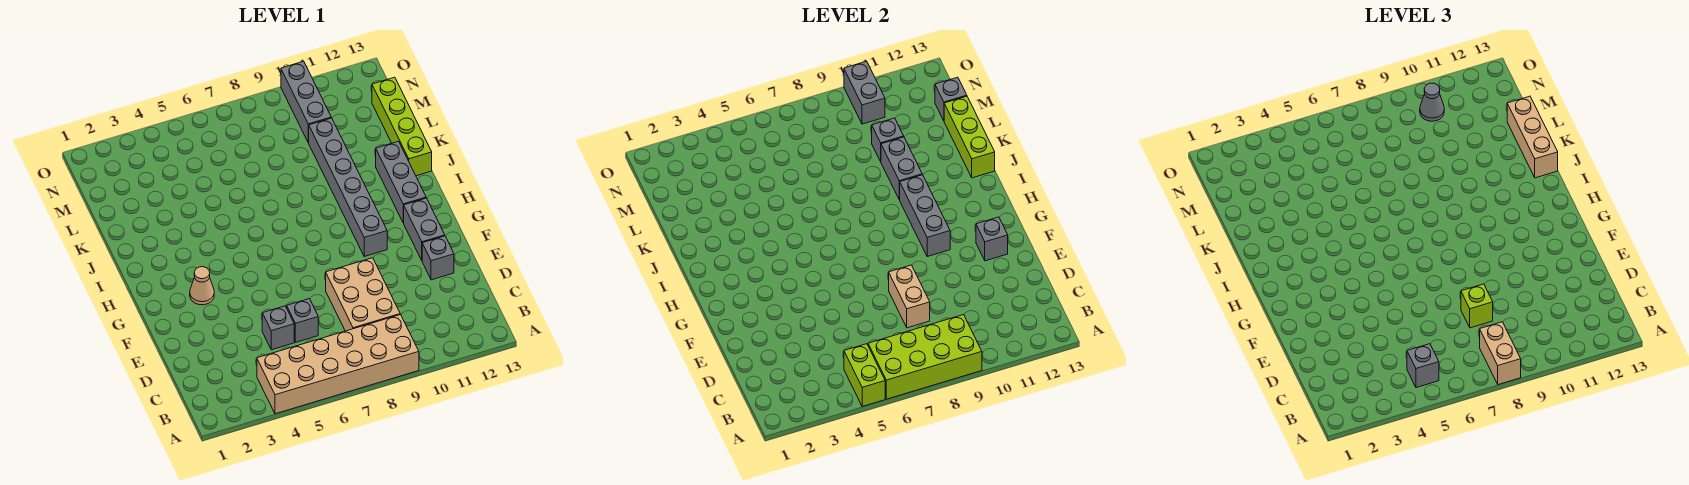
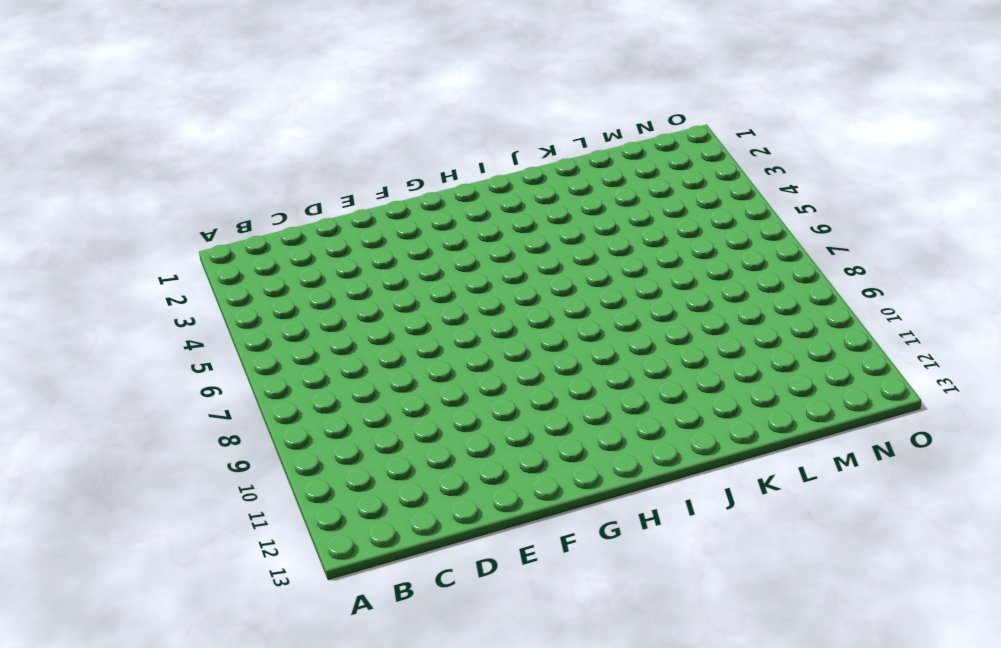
none -> tan 2x6 brick [257,315,419,414]
none -> tan 2x3 brick [326,258,400,331]
none -> grey 1x1 brick [262,306,294,350]

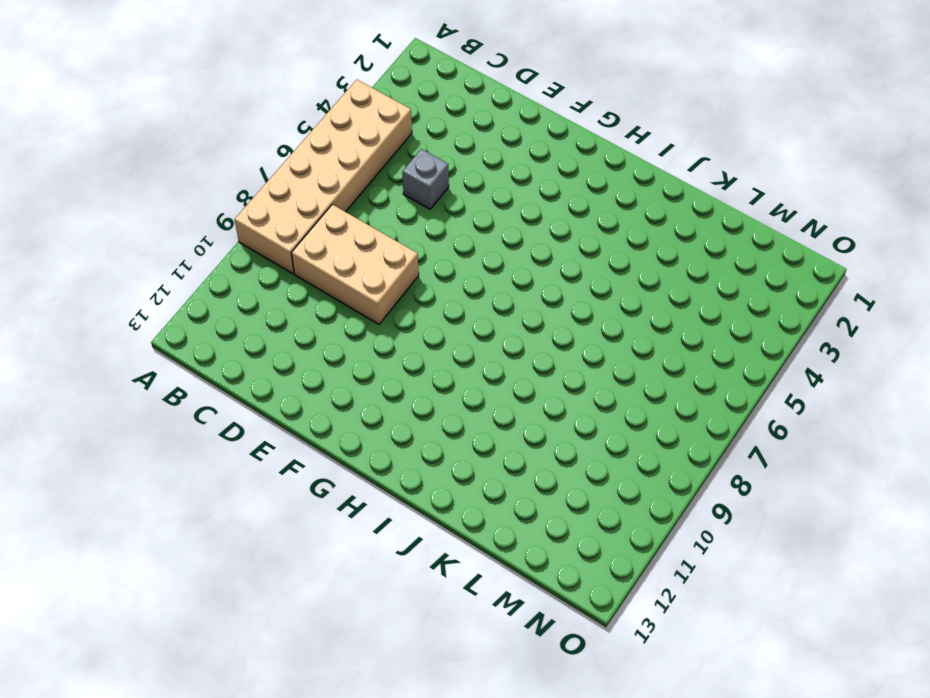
none -> grey 1x1 brick [287,299,318,342]
none -> grey 1x1 brick [422,236,454,280]
none -> grey 1x2 brick [404,198,445,260]

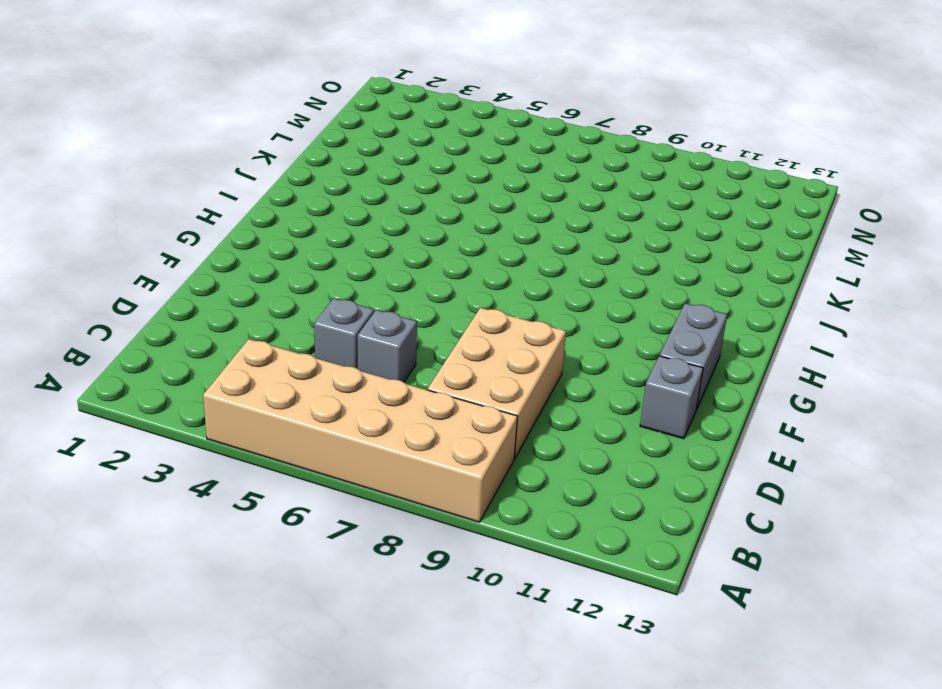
none -> tan 1x1 cone [190,267,214,305]
none -> grey 1x6 brick [309,118,387,256]
none -> grey 1x3 brick [376,141,426,223]

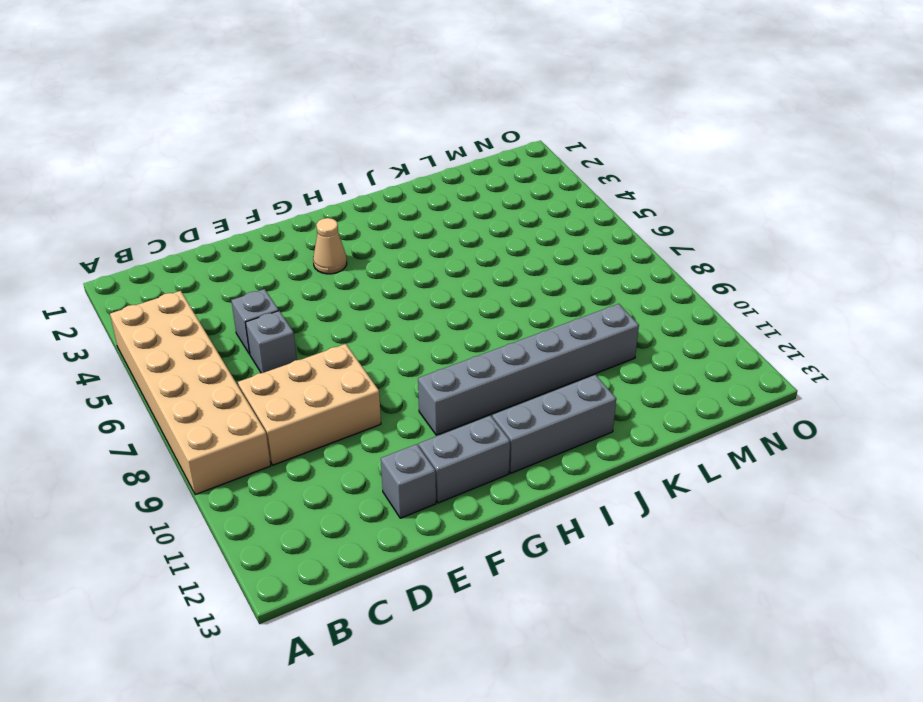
none -> lime 1x4 brick [372,77,432,176]
none -> grey 1x3 brick [281,61,331,143]
none -> lime 1x2 brick [844,344,885,406]

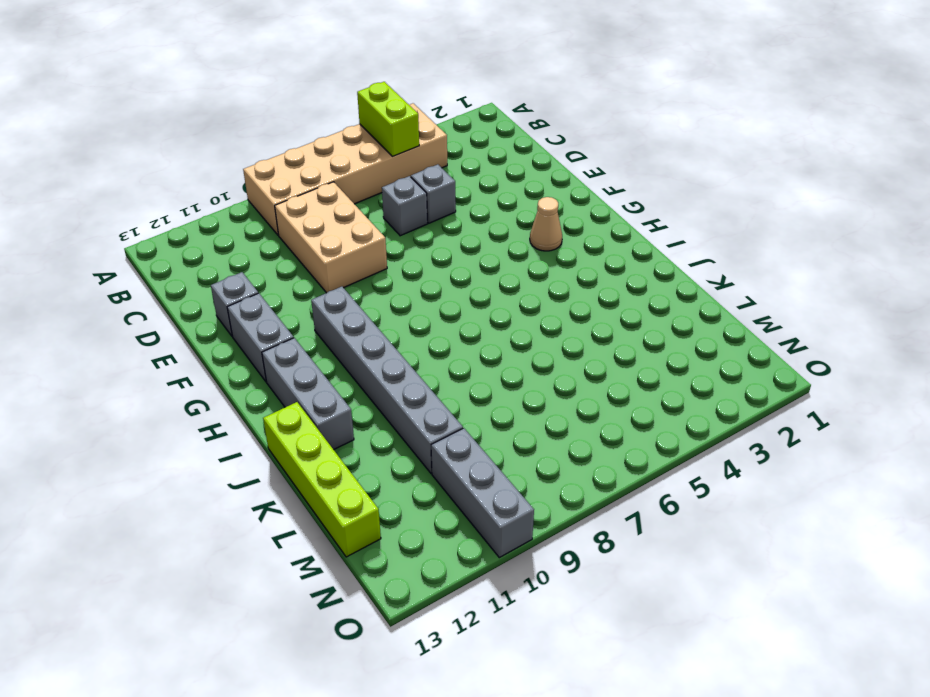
none -> lime 2x4 brick [868,315,982,399]
none -> tan 1x2 brick [889,265,930,328]
none -> grey 1x1 brick [976,217,1008,261]

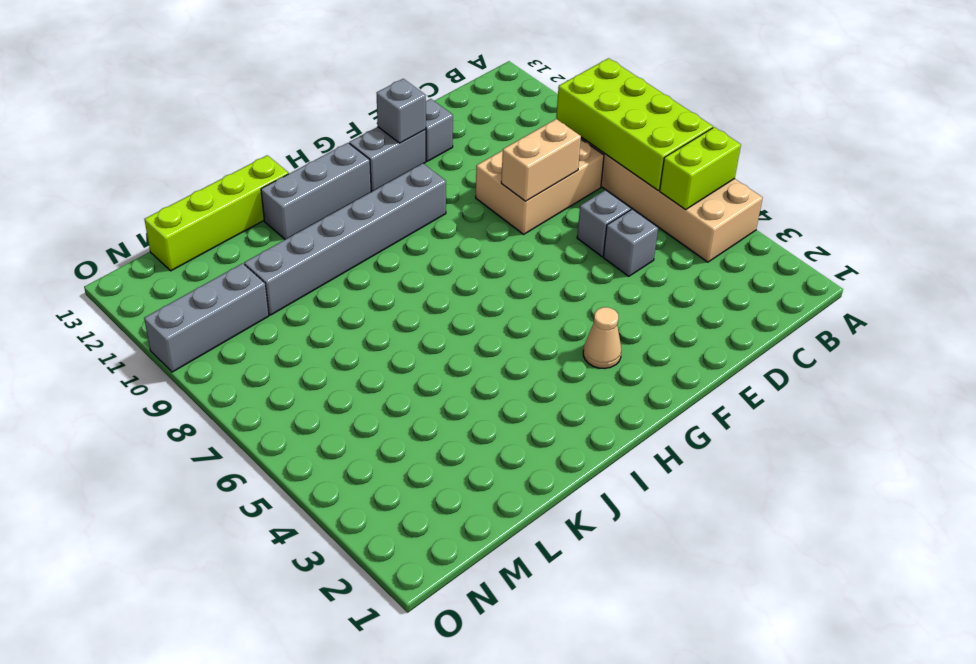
none -> grey 1x3 brick [900,175,950,256]
none -> grey 1x2 brick [881,137,922,200]
none -> lime 1x3 brick [944,96,995,178]

